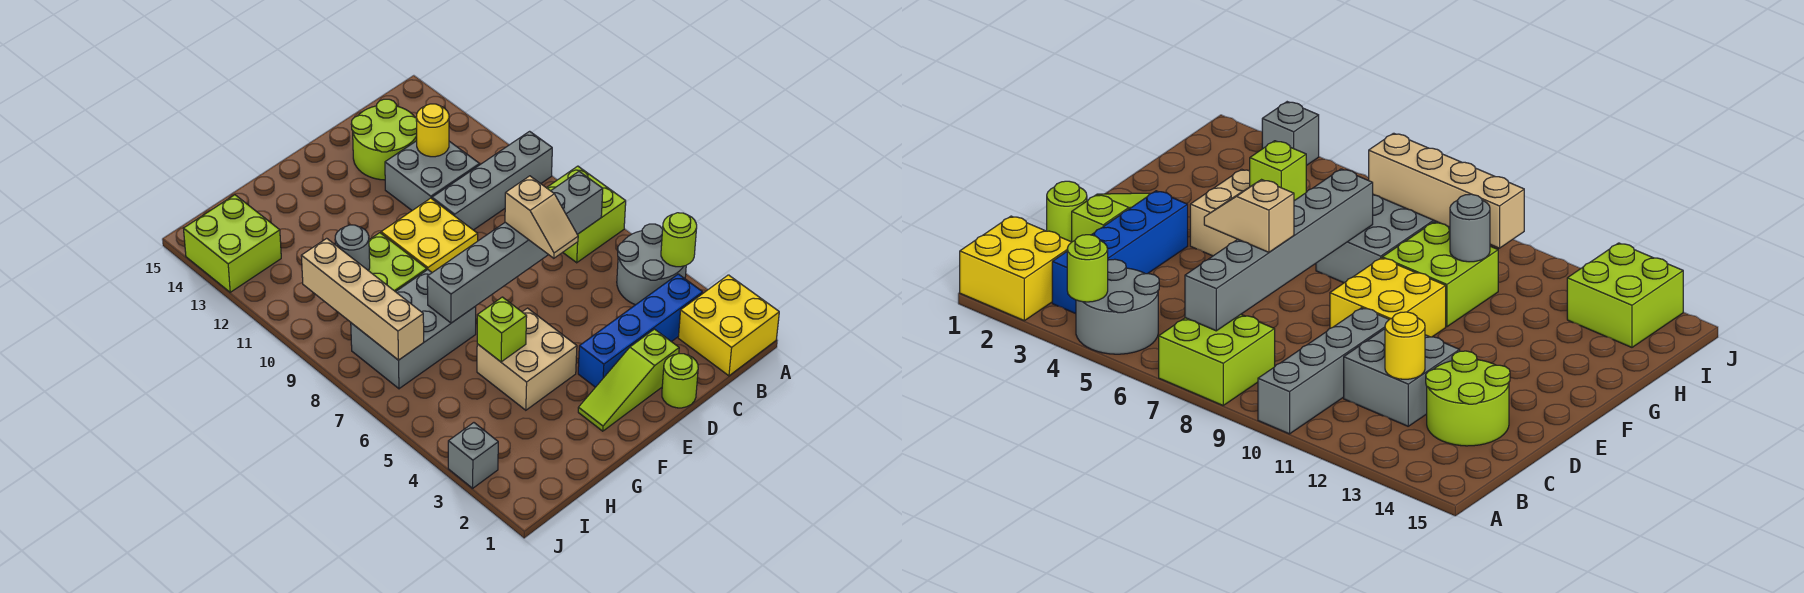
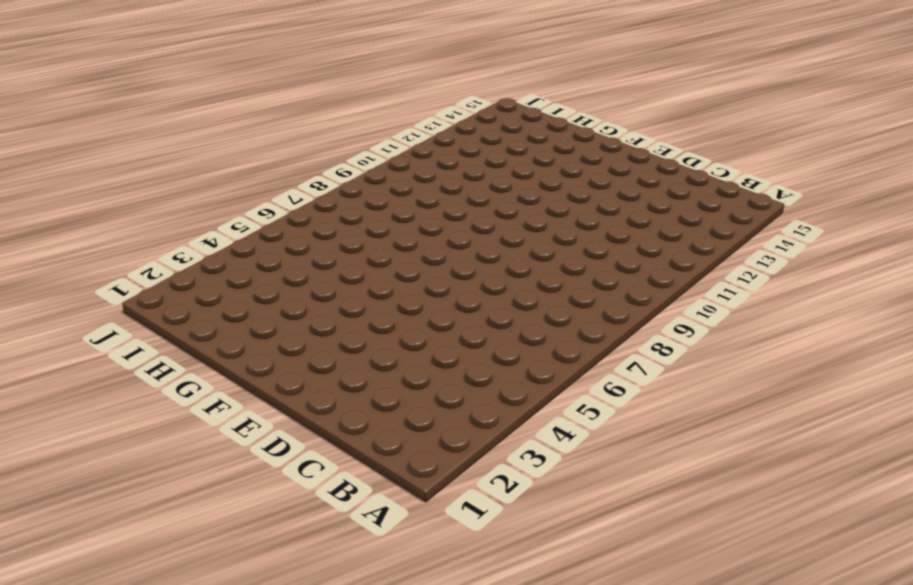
none -> yellow 2x2 brick [678,275,779,376]
none -> grey 2x2 round brick [617,224,686,305]
none -> lime 2x2 brick [547,166,626,263]

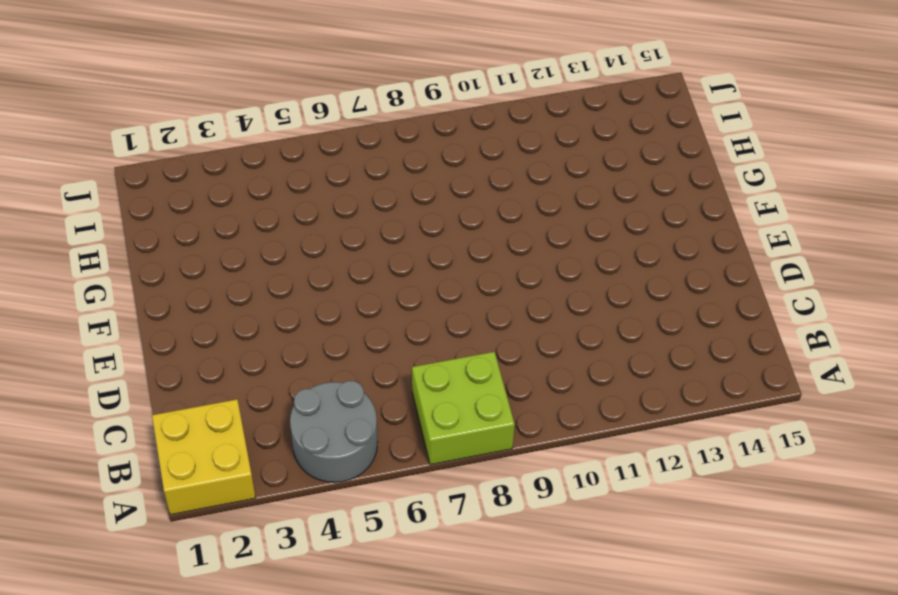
none -> grey 1x4 brick [432,131,552,230]
none -> blue 1x4 brick [578,274,703,387]
none -> grey 2x2 brick [385,141,480,210]

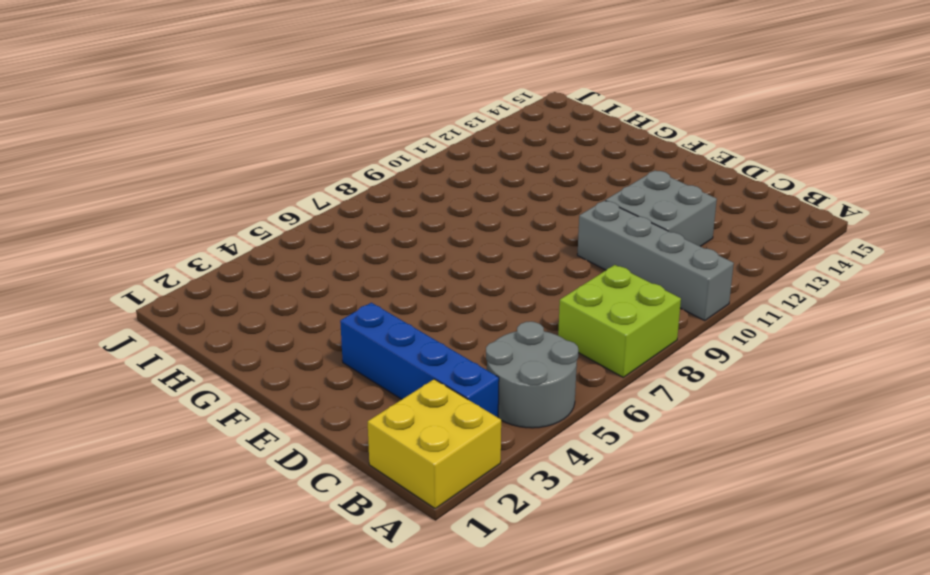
none -> lime 2x2 round brick [351,99,417,180]
none -> lime 1x1 round brick [662,354,698,408]
none -> lime 1x3 slope [578,329,679,431]

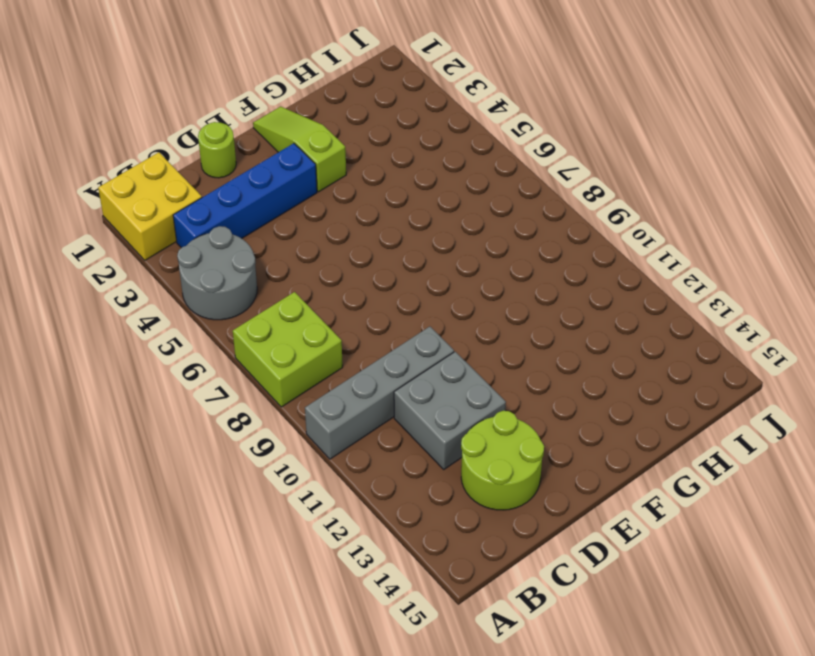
lime 1x3 slope [253,107,346,192] -> lime 1x3 slope turned to [578,329,679,431]
none -> yellow 2x2 brick [381,198,478,272]
none -> tan 2x2 brick [477,308,577,410]
none -> grey 2x3 brick [351,270,476,389]

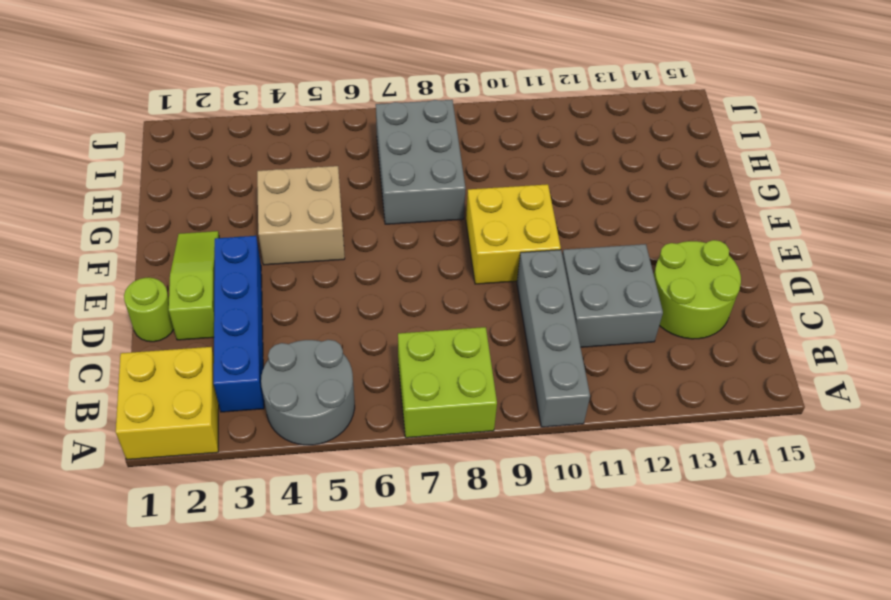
none -> lime 2x2 brick [369,233,427,292]
none -> lime 2x2 brick [184,195,281,292]
none -> grey 1x1 brick [448,423,498,488]

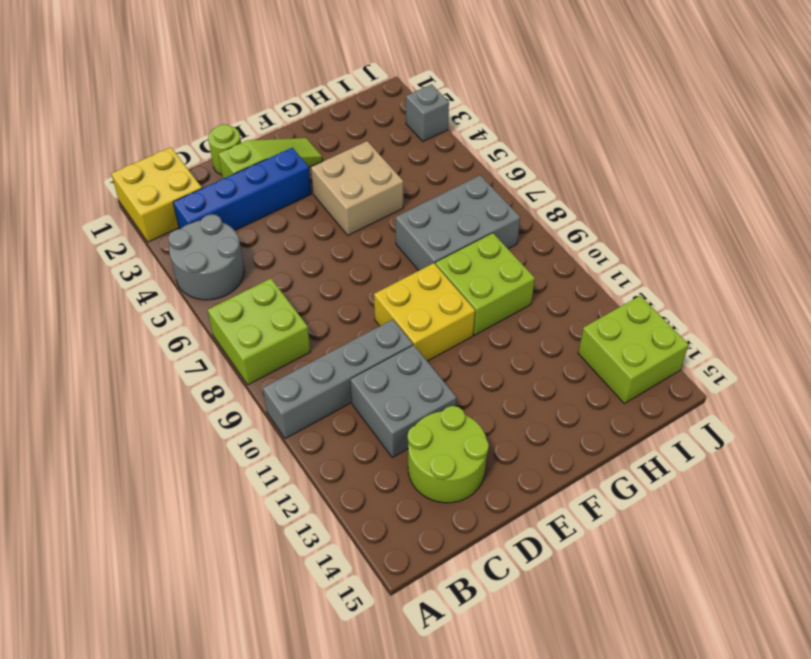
none -> lime 1x1 round brick [661,213,697,267]
none -> grey 1x6 brick [427,172,603,323]
none -> yellow 1x1 round brick [416,104,449,157]

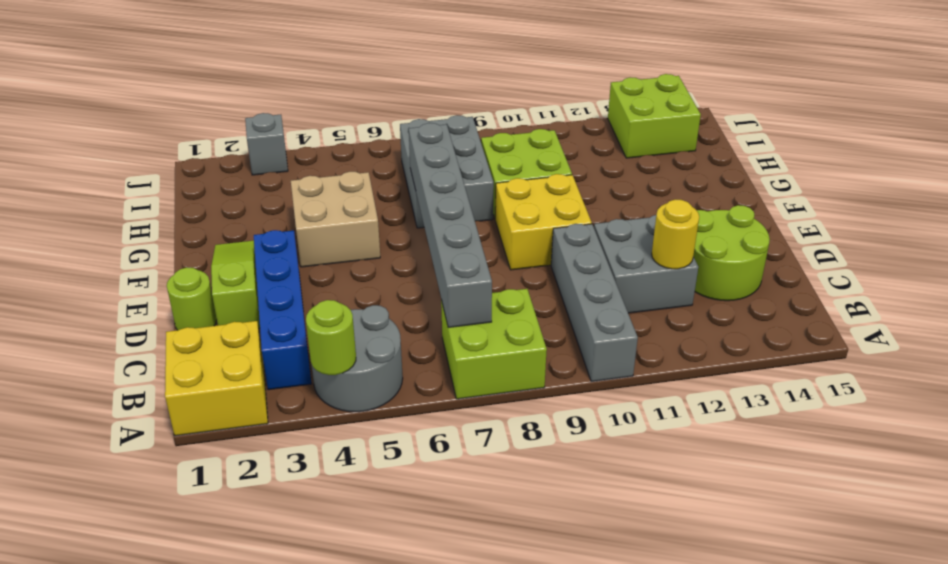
none -> lime 1x1 brick [477,297,527,362]
none -> grey 1x1 round brick [335,225,370,271]
none -> tan 1x4 brick [301,238,424,360]

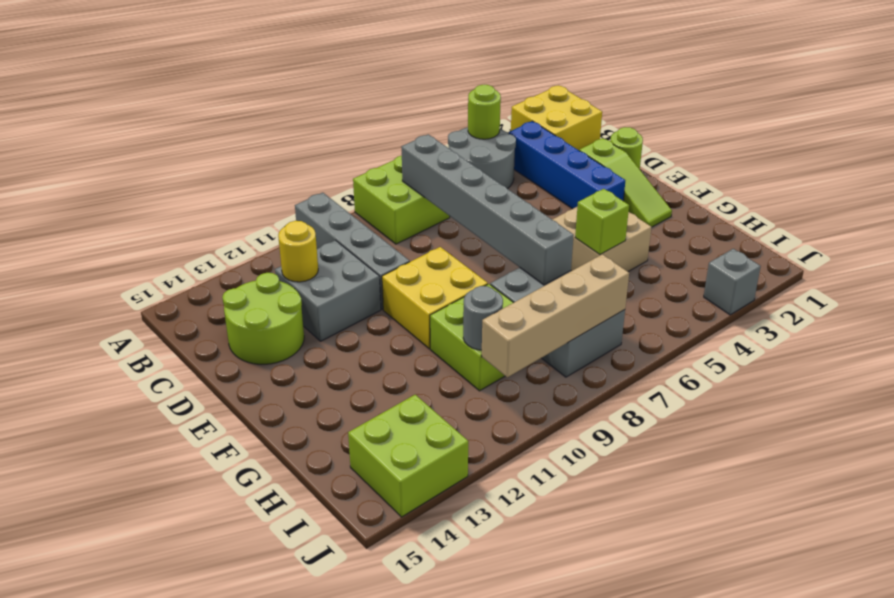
none -> tan 1x2 slope [505,176,578,258]

